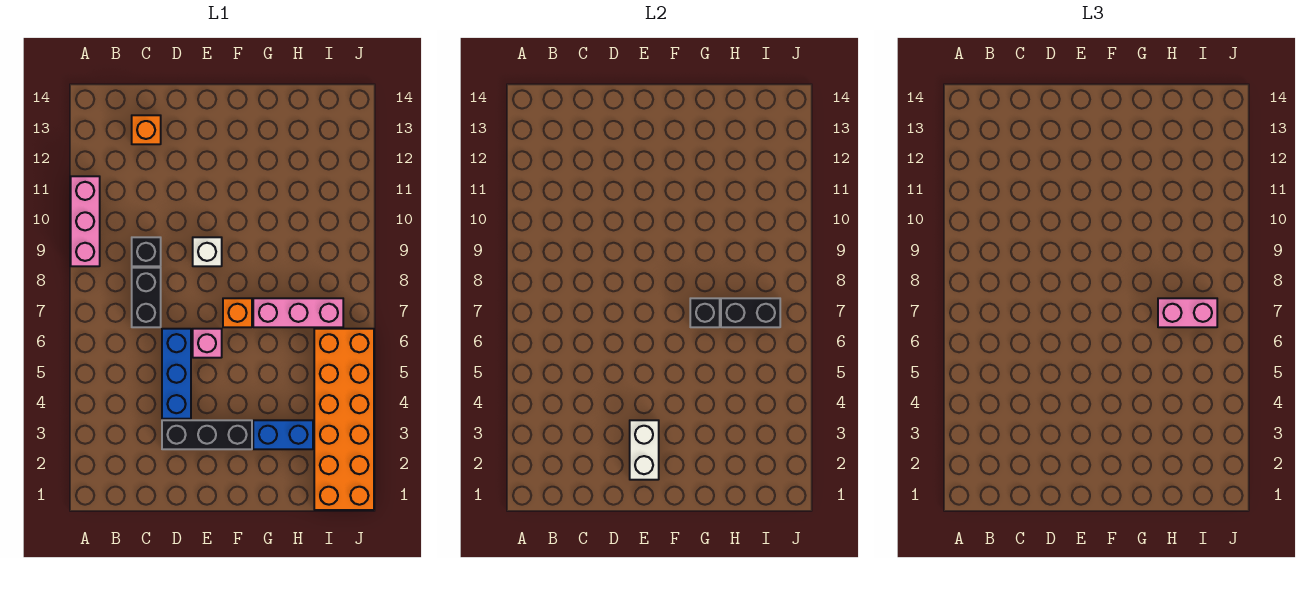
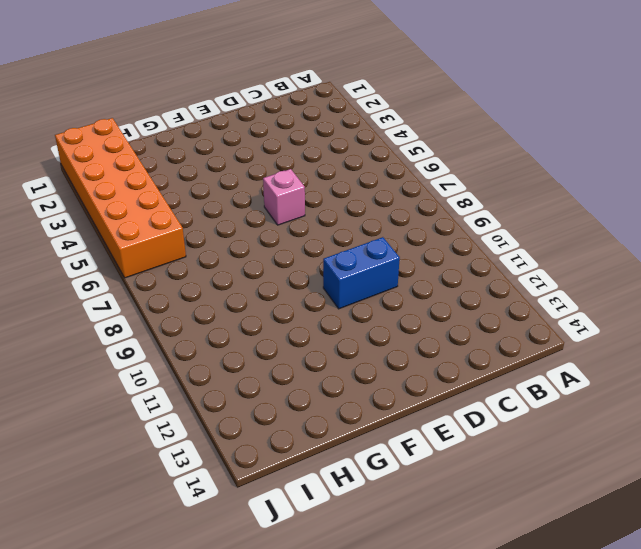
blue 1x2 brick [323,237,400,309] -> blue 1x2 brick moved to [253,420,313,449]
none -> pink 1x3 brick [71,176,100,266]
none -> black 1x2 brick [132,268,161,327]
none -> black 1x1 brick [132,237,161,266]

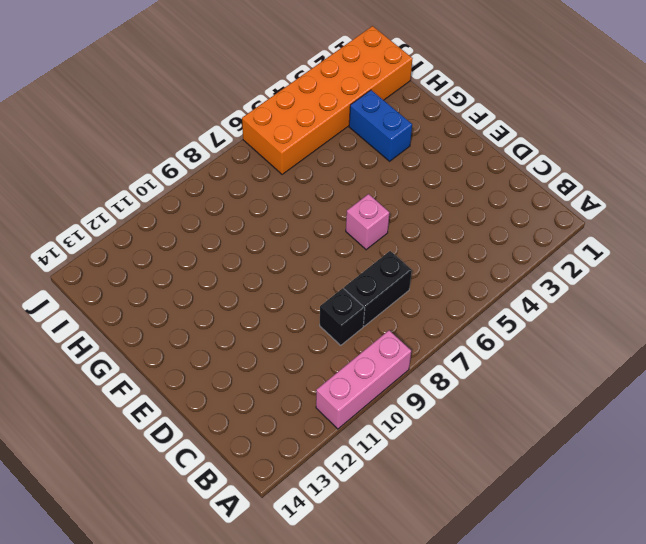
none -> orange 1x1 brick [132,115,161,144]
none -> black 1x3 brick [162,420,252,449]
none -> blue 1x3 brick [162,329,191,419]

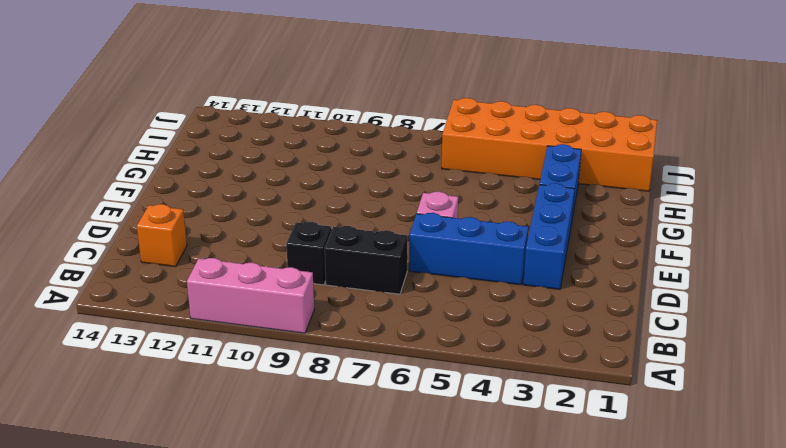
blue 1x3 brick [523,183,575,289] -> black 1x3 brick [162,420,252,449]
none -> white 1x1 brick [193,237,222,266]
none -> orange 1x1 brick [223,298,252,327]
none -> pink 1x3 brick [253,298,343,327]

